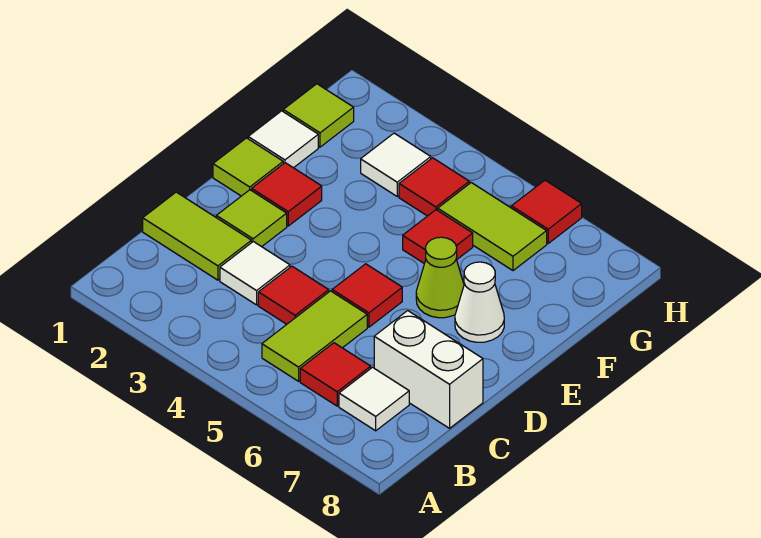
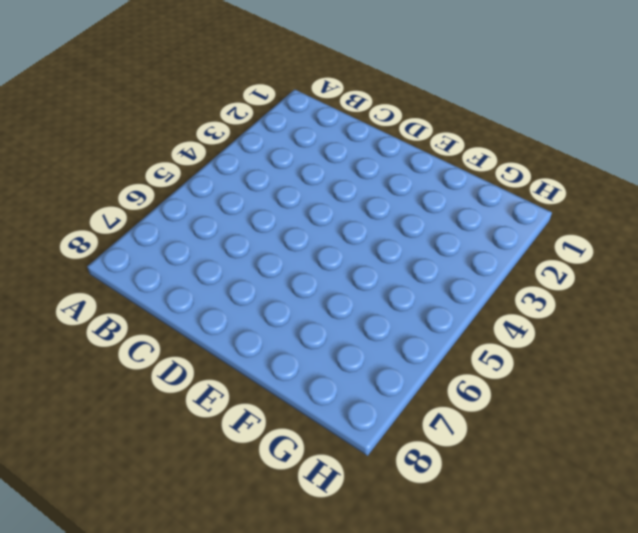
none -> lime 1x2 tile [262,291,367,381]
none -> red 1x1 tile [300,343,371,406]
none -> white 1x1 tile [339,367,409,431]

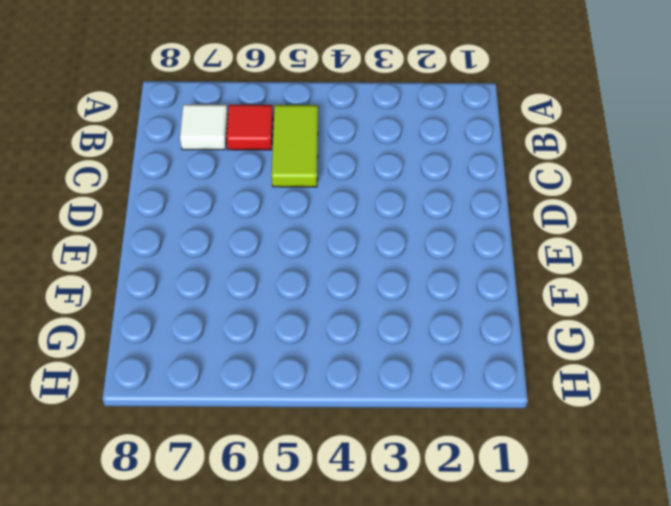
none -> lime 1x2 tile [143,192,251,280]
none -> white 1x1 tile [220,242,290,305]
none -> red 1x1 tile [258,266,329,324]

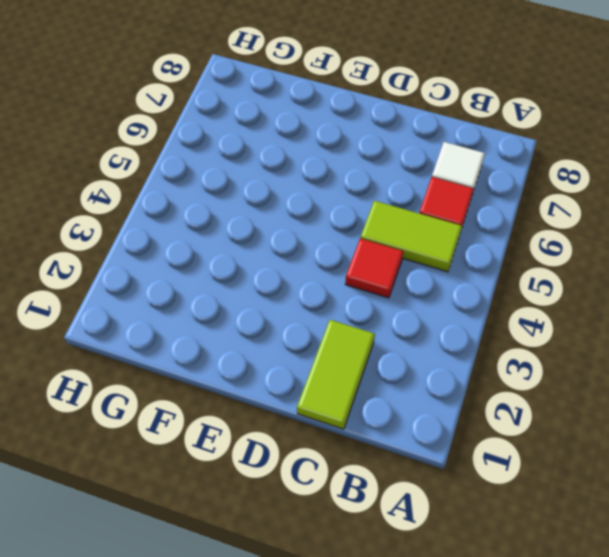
none -> white 1x1 tile [220,242,290,305]
none -> white 1x2 brick [374,311,483,428]
none -> lime 1x1 tile [216,190,287,247]

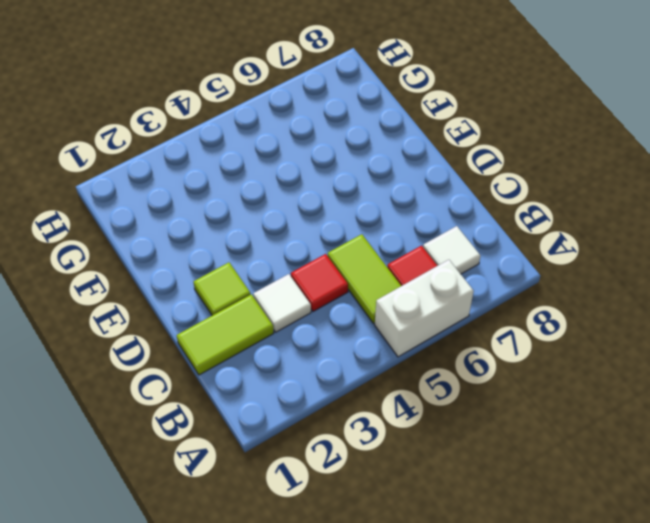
white 1x2 brick [375,260,474,357] -> white 1x2 brick moved to [374,311,483,428]
none -> red 1x1 tile [332,264,402,327]
none -> lime 1x1 tile [213,138,283,196]
none -> red 1x1 tile [252,163,322,226]

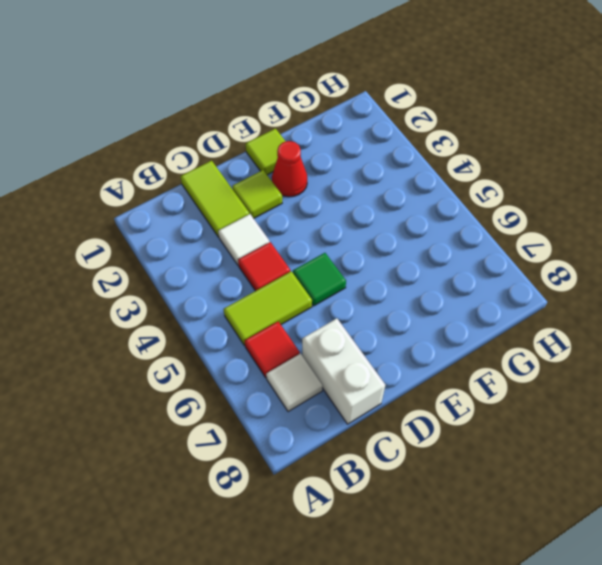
green 1x1 tile [293,253,346,306] -> red 1x1 tile [332,264,402,327]
red 1x1 cone [272,141,307,197] -> red 1x1 tile [252,163,322,226]
none -> lime 1x1 cone [416,237,464,318]
none -> white 1x1 cone [455,262,504,342]
none -> white 1x1 tile [248,111,318,168]

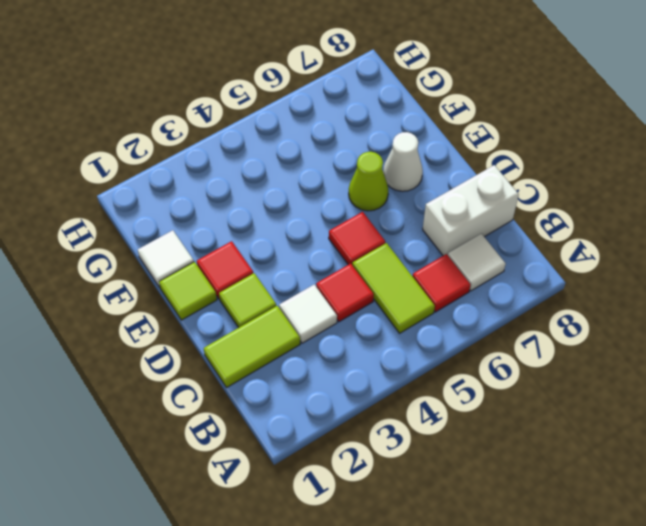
none -> red 1x1 tile [403,210,473,264]
none -> lime 1x1 tile [283,84,354,147]
none -> white 1x1 tile [361,133,431,196]

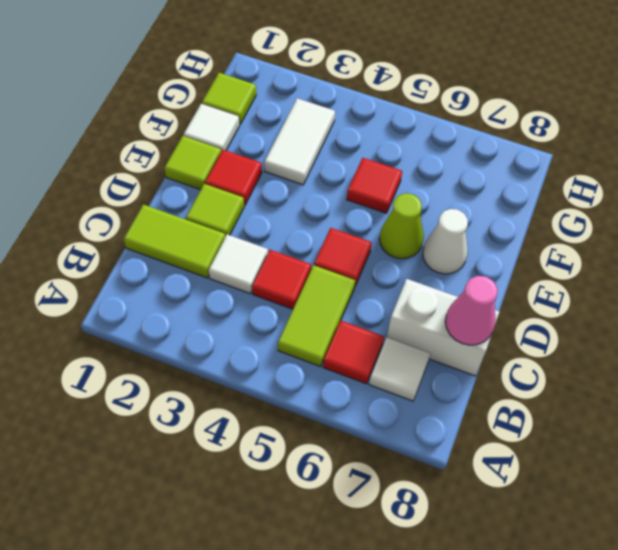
pink 1x1 cone [445,276,497,345] -> none
white 1x2 tile [264,98,335,185] -> white 1x1 tile [361,133,431,196]
none -> red 1x1 tile [399,158,469,216]
none -> lime 1x2 tile [438,183,547,271]
none -> red 1x1 tile [511,180,582,243]

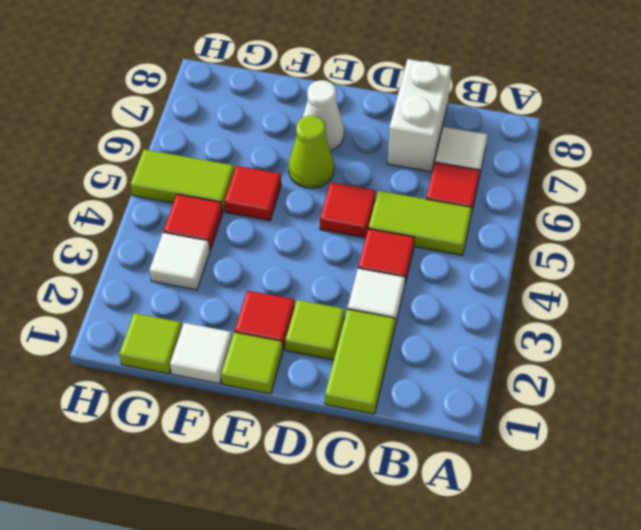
lime 1x2 tile [130,149,234,212] -> lime 1x2 tile turned to [438,183,547,271]
none -> red 1x1 tile [511,180,582,243]

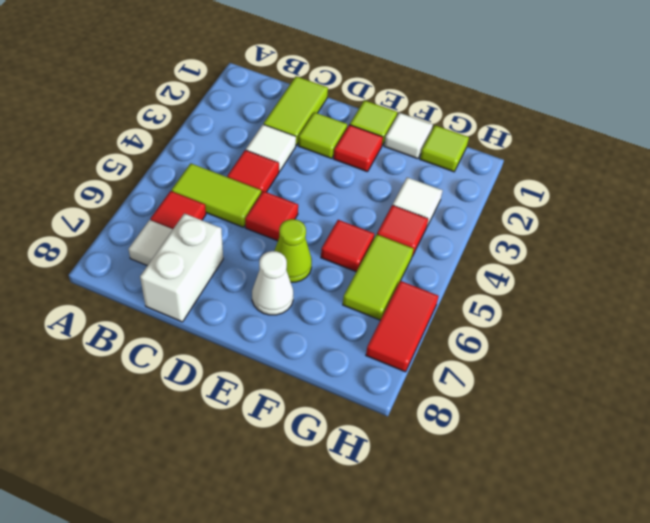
red 1x2 tile [366,281,439,372] -> red 1x1 tile [511,180,582,243]

